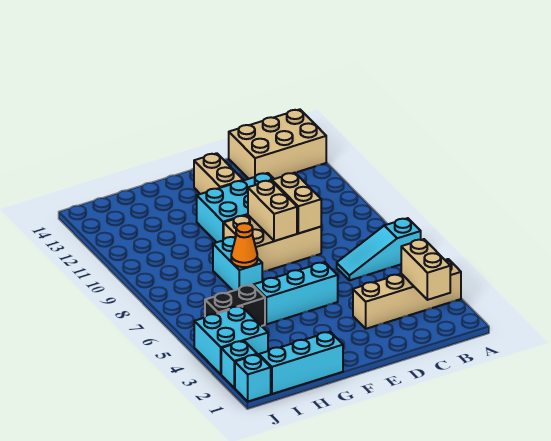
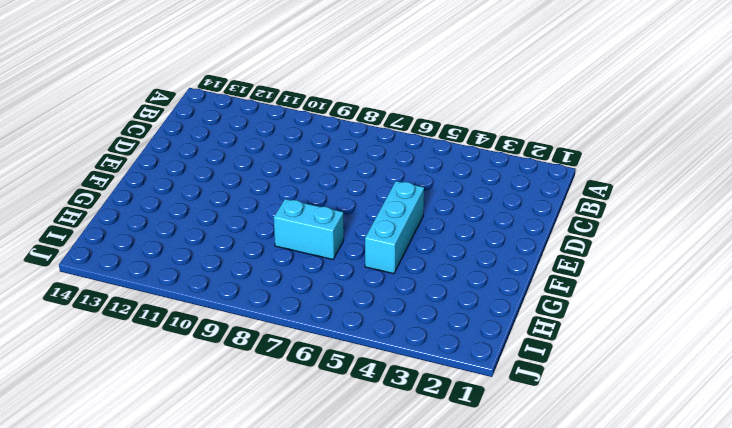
none -> tan 1x4 brick [353,259,461,329]
none -> cyan 1x3 slope [337,218,421,280]
none -> tan 2x3 brick [229,109,326,179]

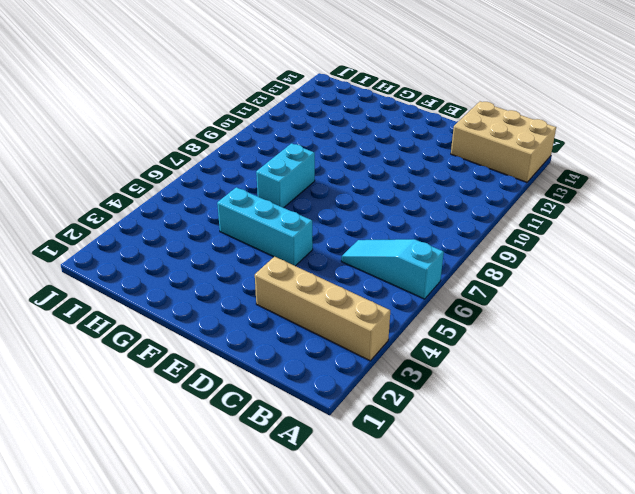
none -> tan 2x3 brick [224,215,321,272]
none -> cyan 2x3 brick [197,173,274,242]
none -> tan 1x2 brick [194,153,243,194]

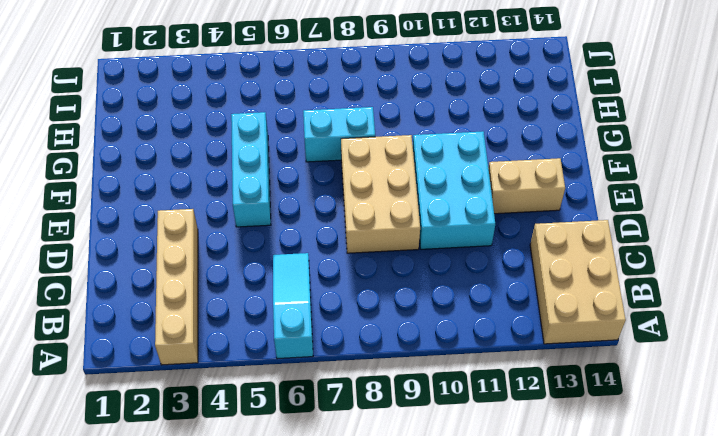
none -> cyan 1x3 brick [259,332,343,394]
none -> black 1x2 brick [205,285,265,326]
none -> cyan 2x2 brick [194,306,268,374]

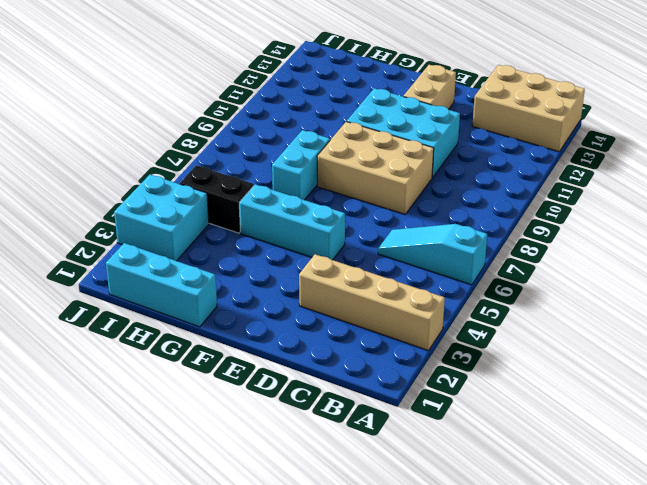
none -> cyan 1x1 brick [235,354,271,401]
none -> cyan 1x1 brick [221,341,257,388]
none -> tan 1x2 brick [401,239,450,300]

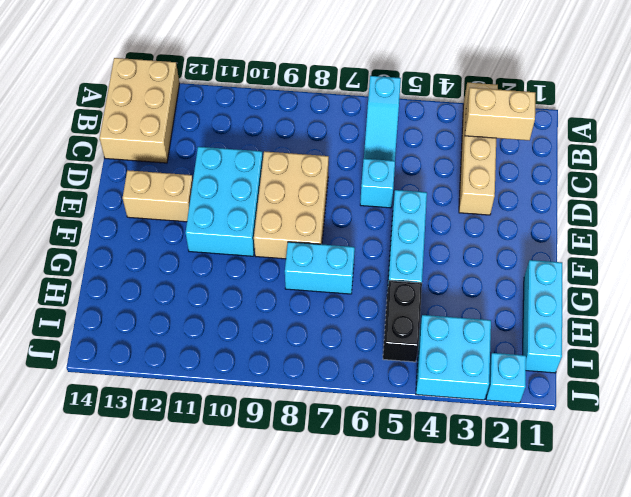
cyan 1x1 brick [360,159,395,208] -> cyan 1x1 brick moved to [235,354,271,401]
none -> tan 1x2 brick [272,173,321,233]
none -> tan 1x2 brick [248,180,297,241]
none -> orange 1x1 cone [231,223,257,267]

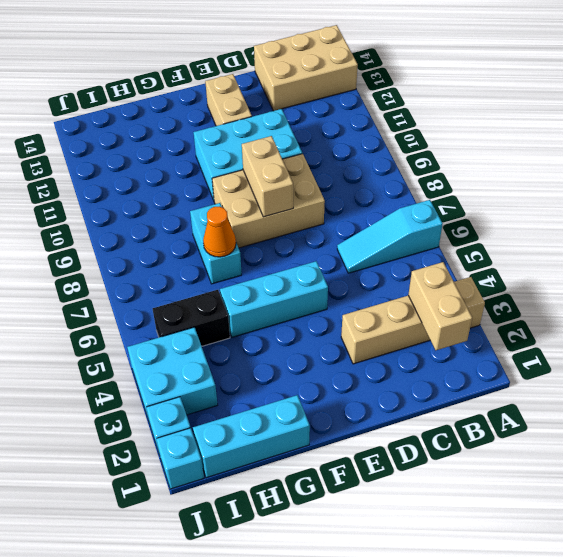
none -> tan 1x2 brick [272,173,321,233]

